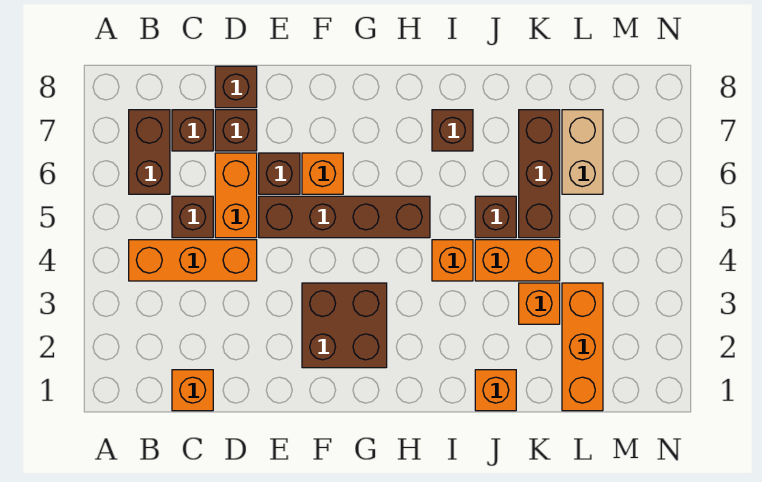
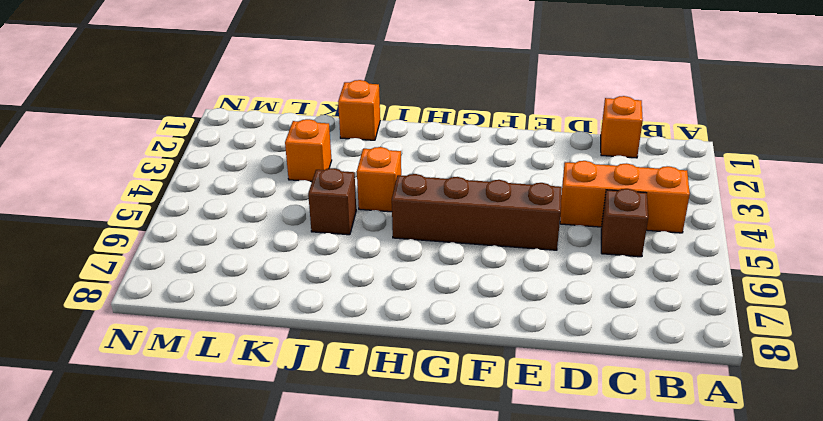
none -> brown 1x2 brick [129,110,170,194]
none -> brown 1x1 brick [172,110,213,151]
none -> orange 1x2 brick [215,153,257,238]

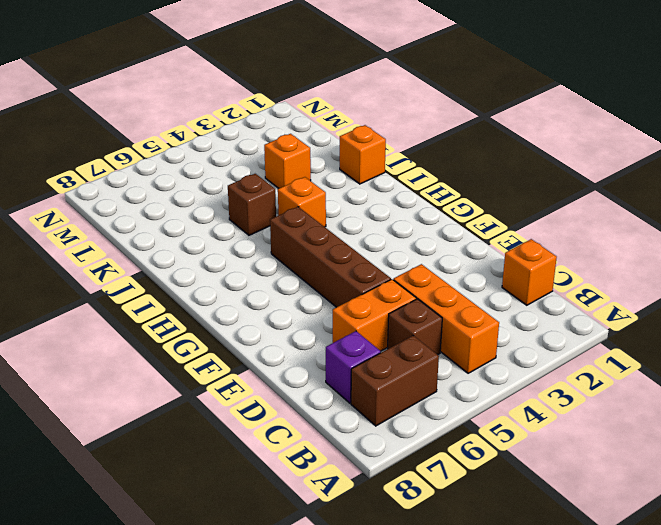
purple 1x1 brick [326,331,381,403] -> brown 1x1 brick [172,110,213,151]
none -> brown 1x1 brick [215,110,257,151]
none -> brown 1x1 brick [215,66,257,108]
none -> brown 1x1 brick [259,153,300,194]

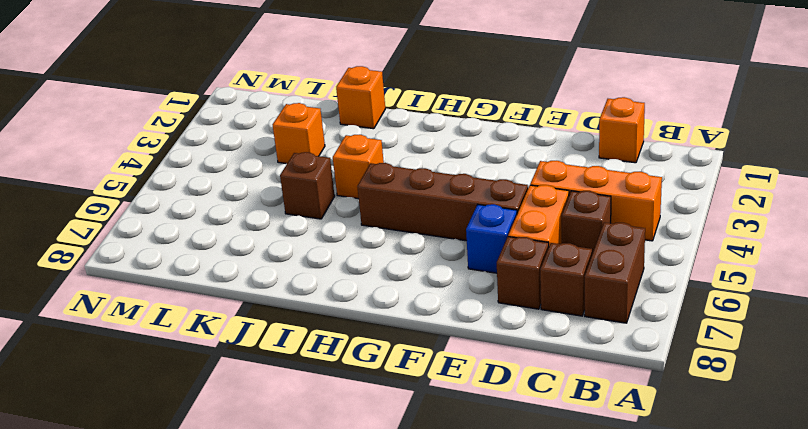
blue 1x1 brick [466,204,517,273] -> brown 1x1 brick [259,153,300,194]
none -> brown 1x1 brick [215,66,257,108]
none -> brown 2x2 brick [302,283,387,368]
none -> orange 1x1 brick [302,153,343,194]

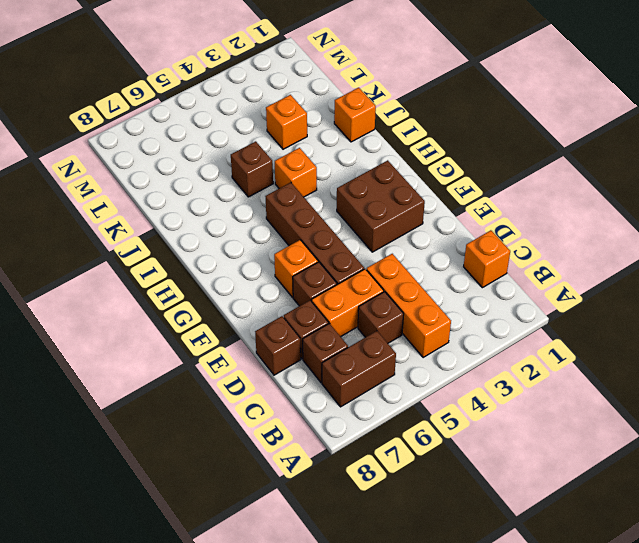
none -> brown 1x1 brick [432,110,473,151]
none -> orange 1x2 brick [475,240,560,281]
none -> brown 1x3 brick [519,110,560,238]

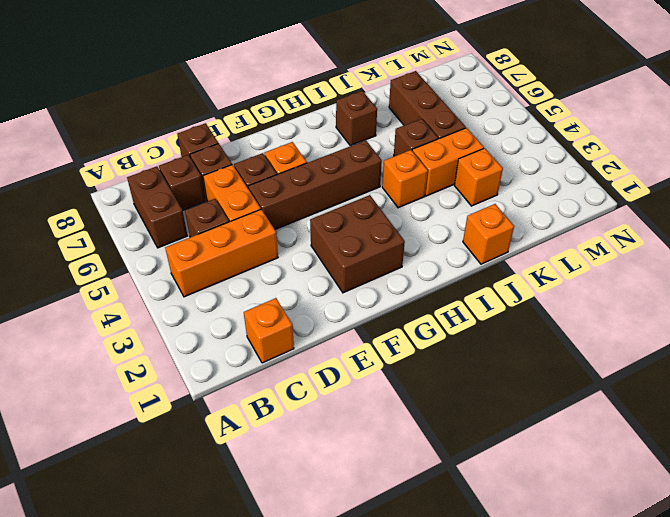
none -> orange 1x3 brick [562,283,603,411]
none -> tan 1x2 brick [562,110,603,194]

